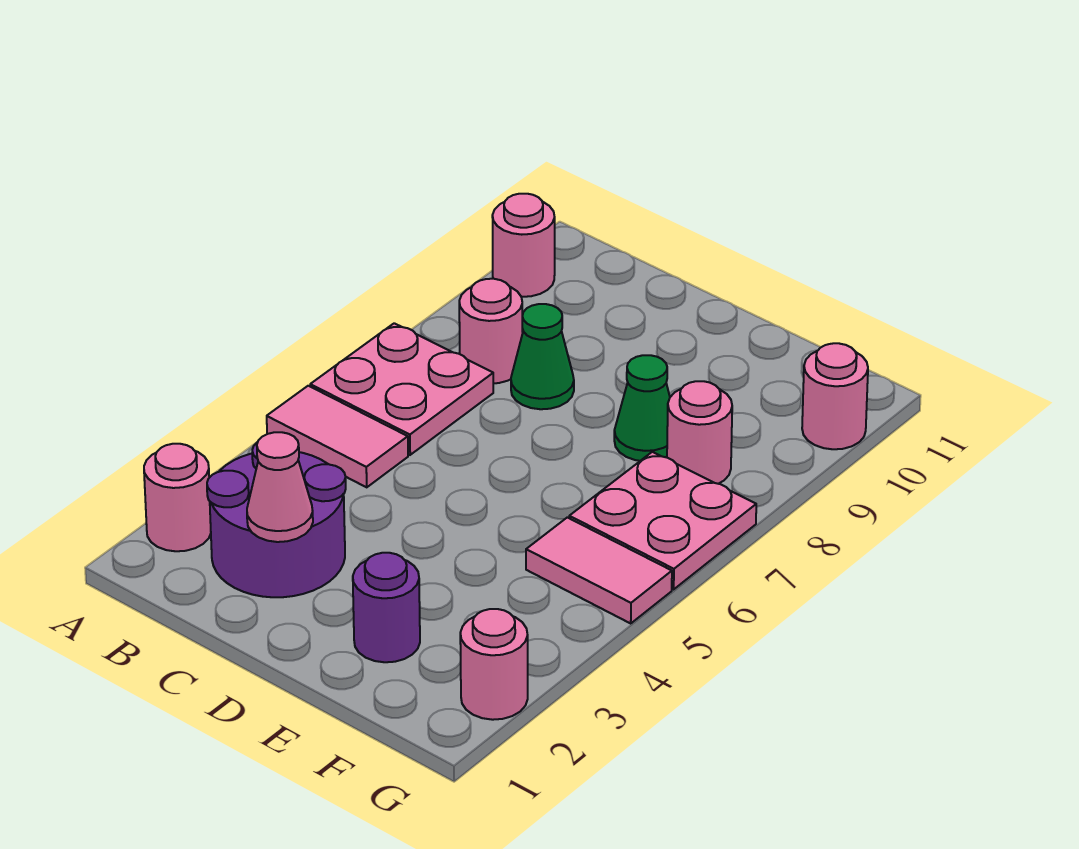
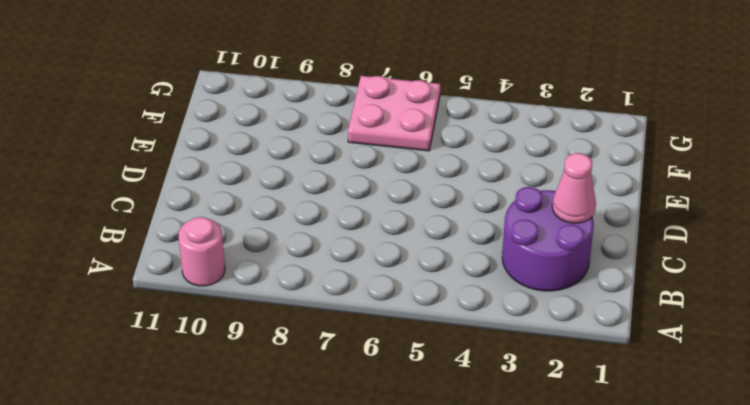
none -> pink 1x1 round brick [144,444,211,551]
none -> pink 1x2 tile [267,386,408,487]
none -> pink 2x2 plate [310,323,493,455]

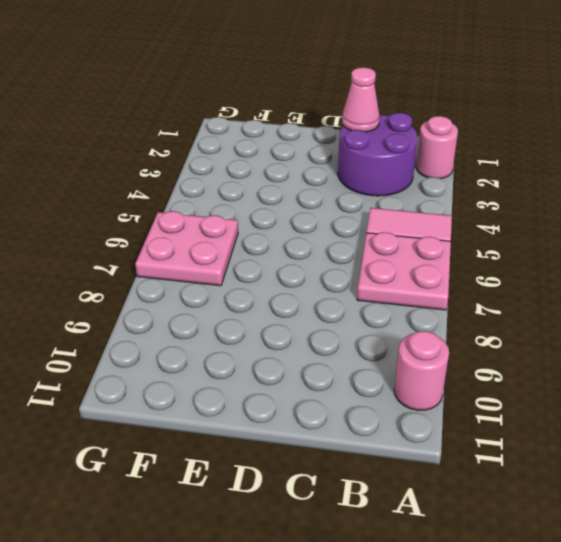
none -> pink 1x1 round brick [459,279,523,383]
none -> green 1x1 cone [511,304,574,409]
none -> purple 1x1 round brick [353,553,420,662]

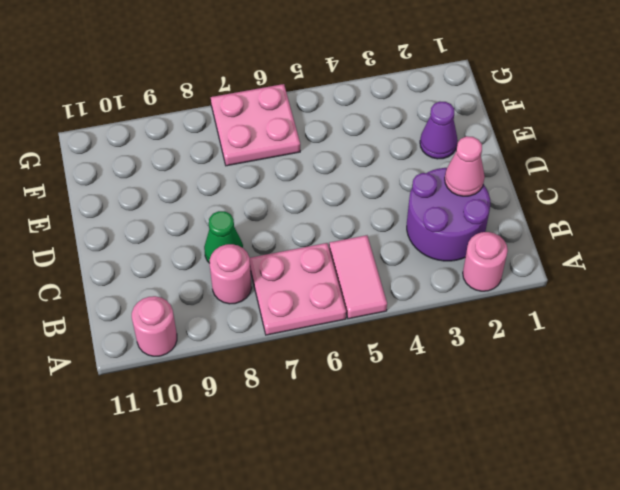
purple 1x1 cone [420,102,458,159] -> purple 1x1 round brick [353,553,420,662]
none -> green 1x1 cone [614,355,670,461]
none -> pink 1x2 tile [526,517,672,623]
none -> pink 1x1 round brick [667,381,732,484]

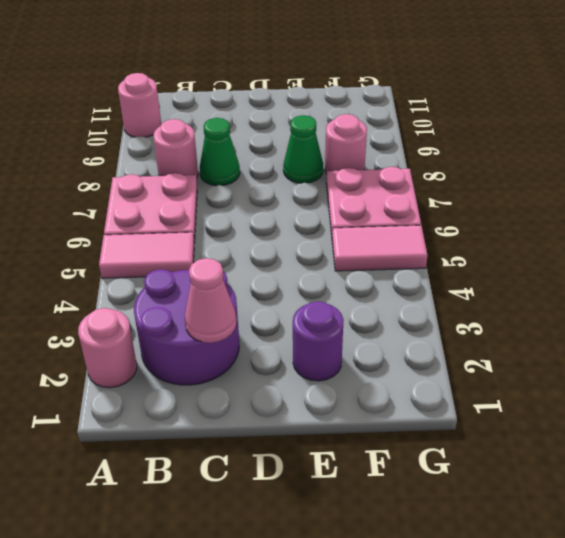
none -> pink 1x1 round brick [460,609,528,720]
none -> pink 1x1 round brick [802,343,868,449]

